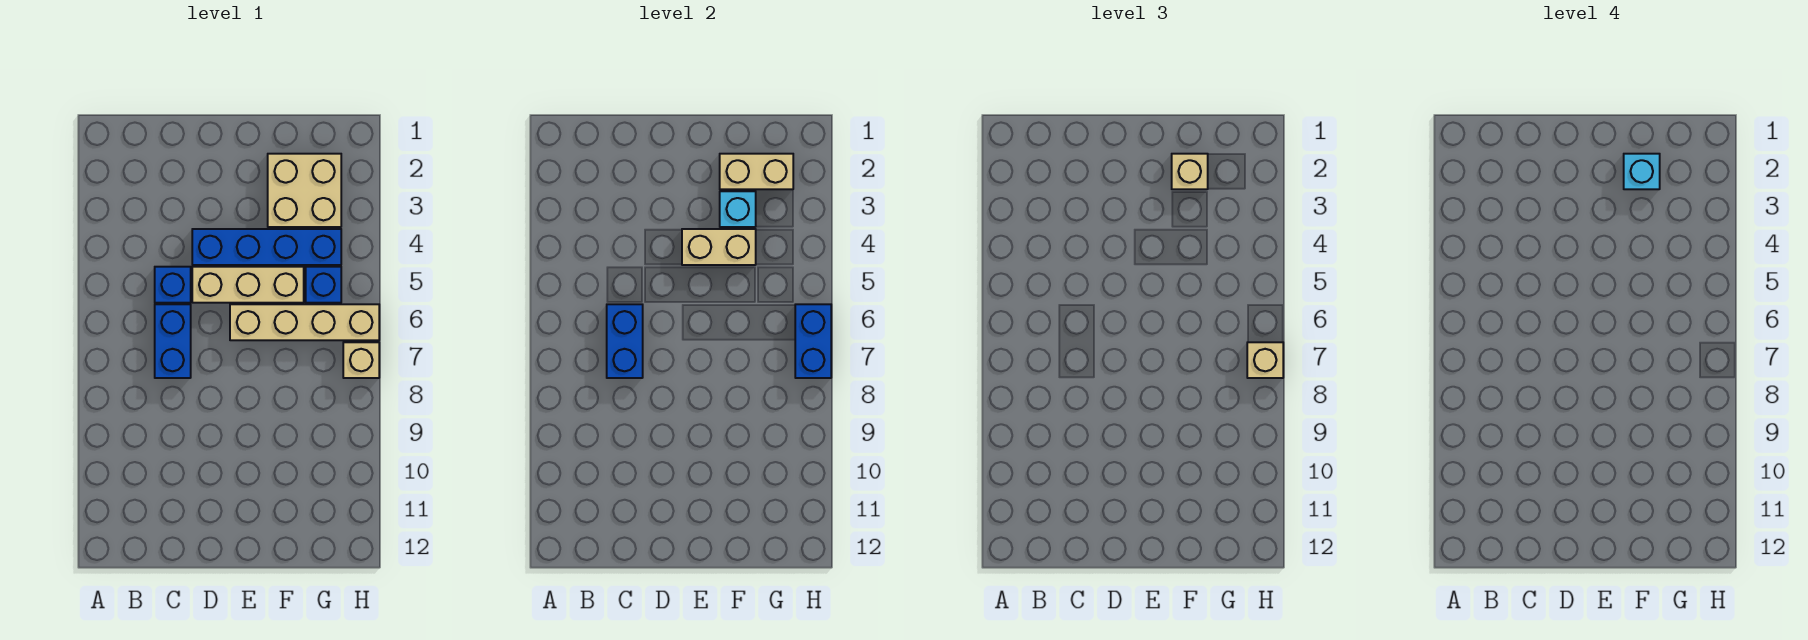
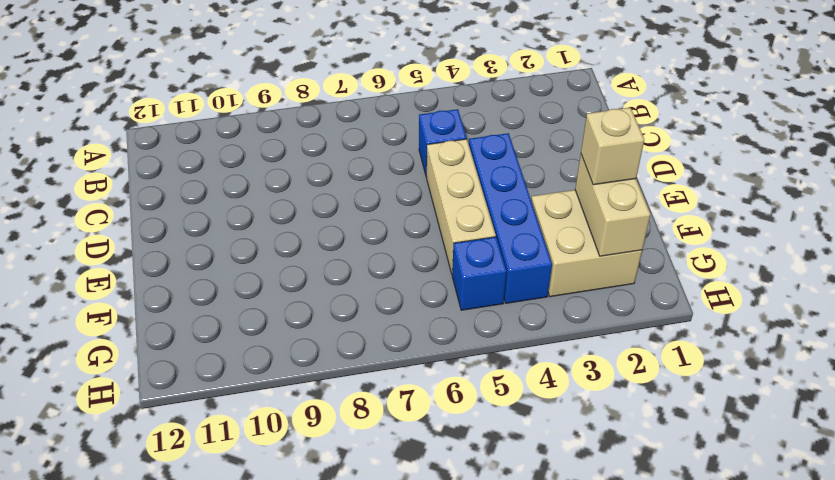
none -> blue 1x2 brick [155,304,191,378]
none -> tan 1x4 brick [230,304,379,340]
none -> tan 1x1 brick [343,342,379,378]

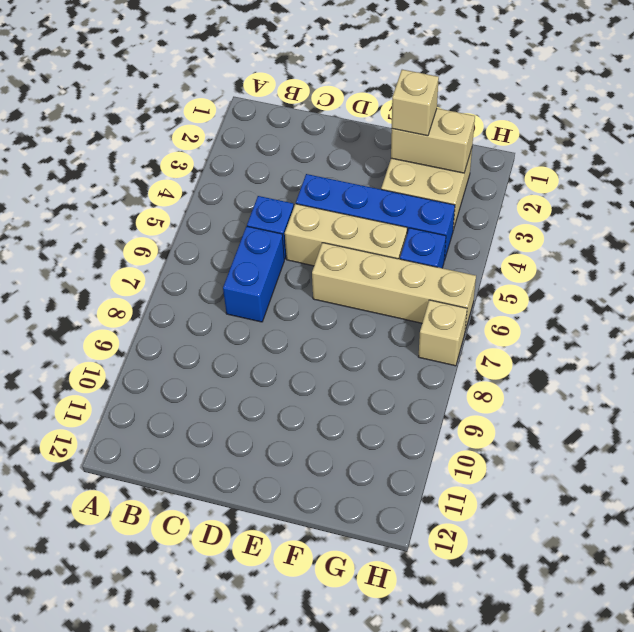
none -> blue 1x2 brick [607,304,643,378]
none -> tan 1x2 brick [682,229,756,265]
none -> cyan 1x1 brick [720,191,756,227]

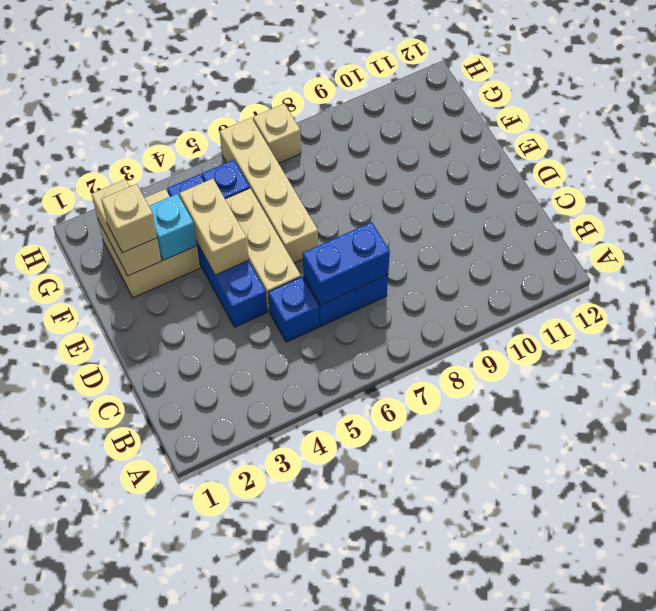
none -> blue 1x2 brick [795,304,831,378]
none -> tan 1x1 brick [1247,342,1283,378]
none -> cyan 1x1 brick [1624,154,1660,189]

